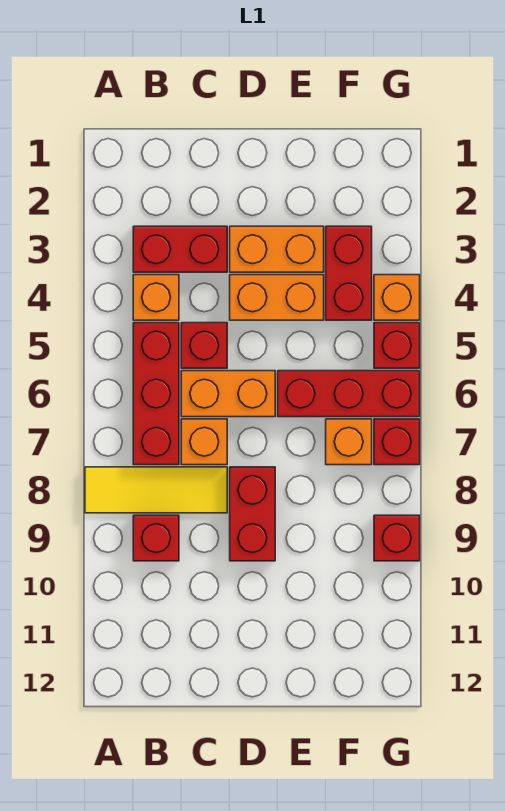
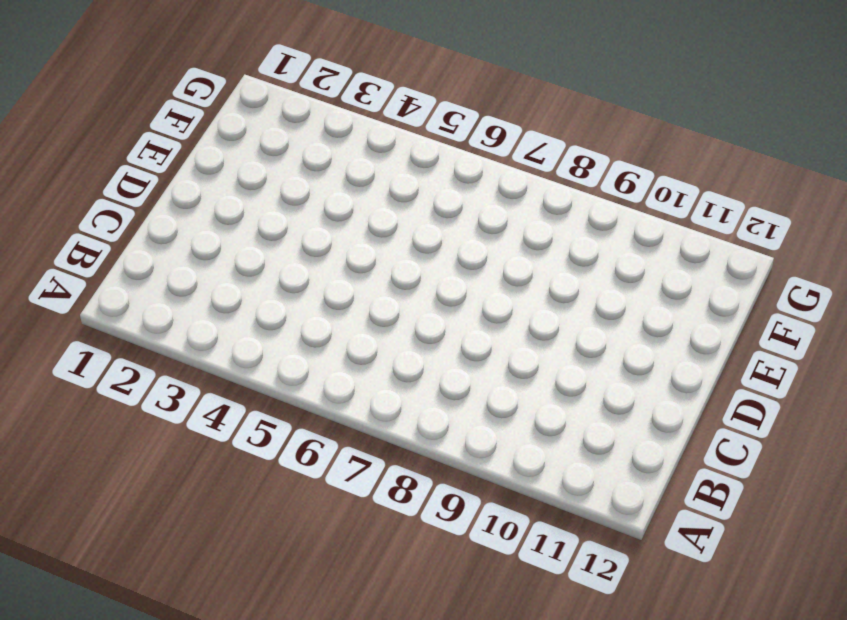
none -> yellow 1x3 tile [85,467,227,513]
none -> red 1x2 brick [133,226,227,272]
none -> orange 1x1 brick [133,275,179,320]

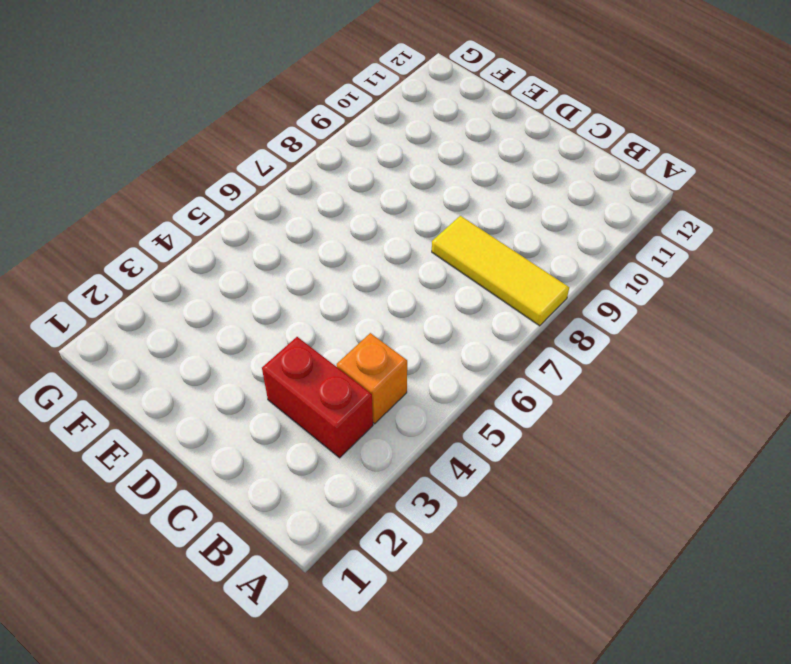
none -> red 1x3 brick [133,323,179,465]
none -> red 1x1 brick [133,515,179,561]
none -> red 1x1 brick [181,323,227,368]

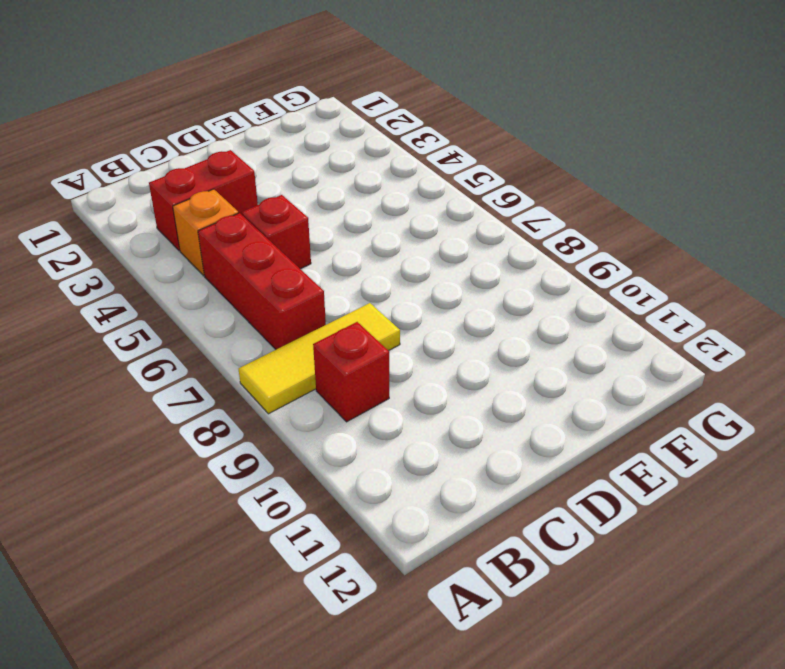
none -> orange 1x2 brick [181,371,275,417]
none -> orange 1x1 brick [181,419,227,465]
none -> orange 1x2 brick [230,226,324,272]

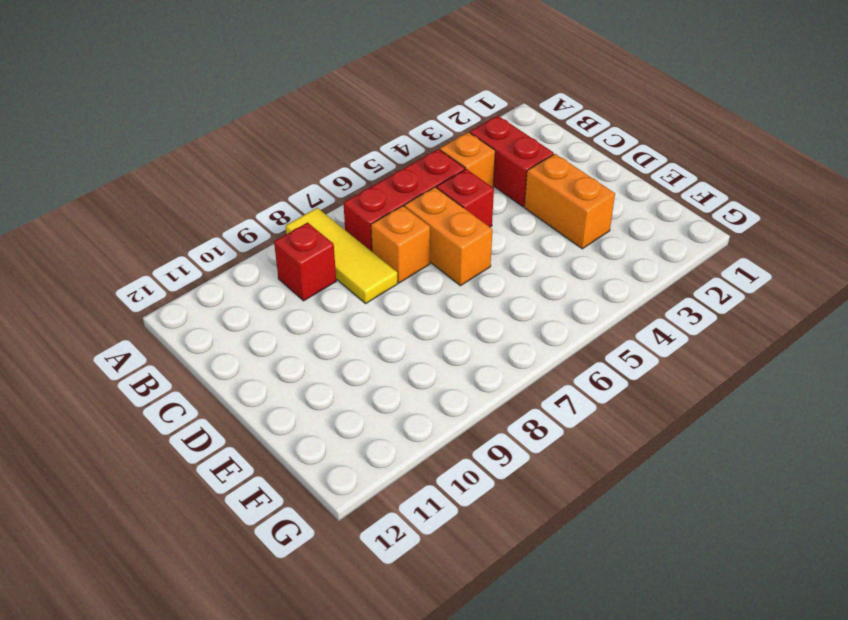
none -> orange 1x2 brick [230,275,324,320]
none -> red 1x2 brick [230,467,275,561]
none -> red 1x3 brick [278,371,420,417]

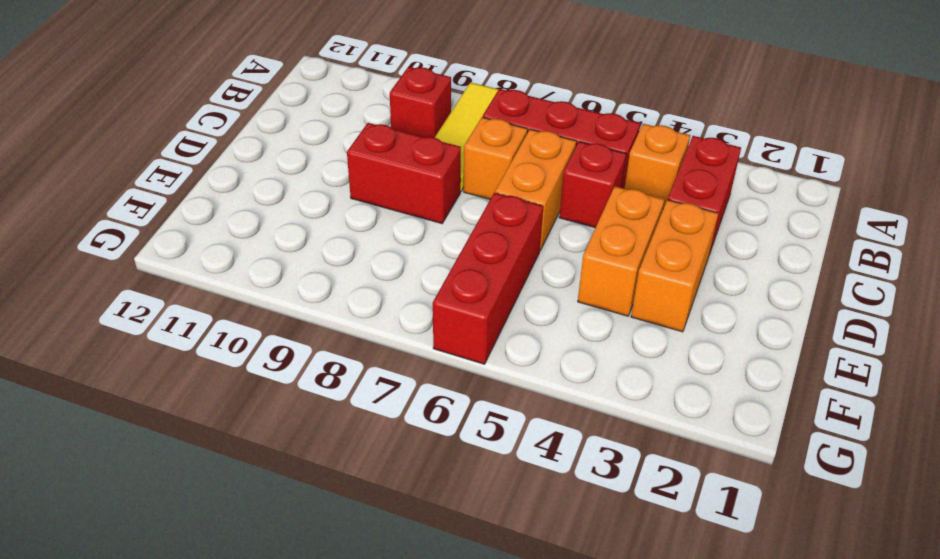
none -> red 1x2 brick [326,226,372,320]
none -> orange 1x1 brick [326,419,372,465]
none -> orange 1x1 brick [374,275,420,320]

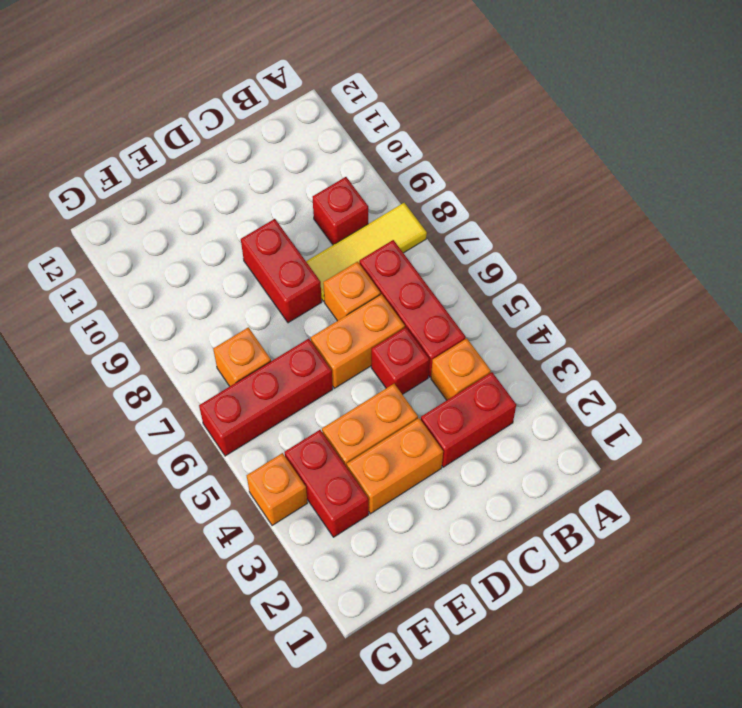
none -> red 1x1 brick [374,323,420,368]
none -> red 1x1 brick [374,419,420,465]
none -> red 1x1 brick [374,515,420,561]

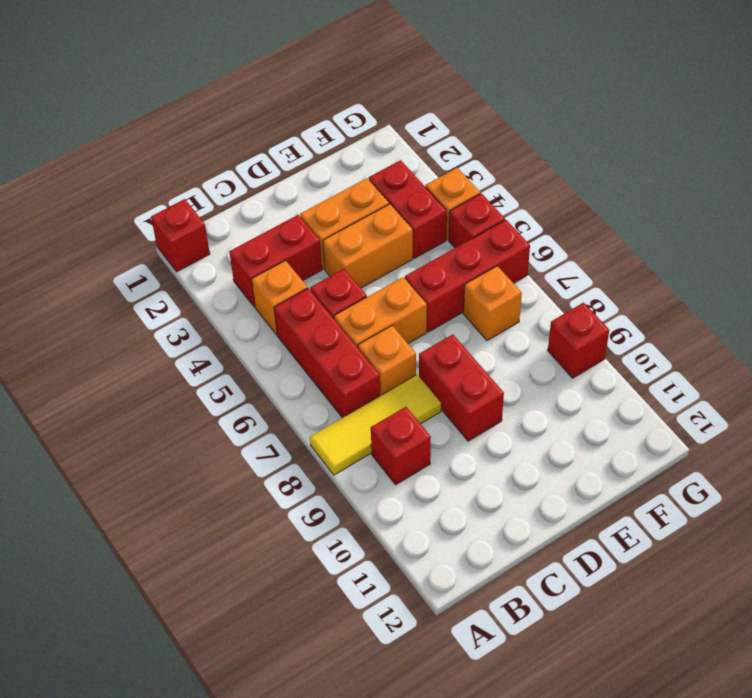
red 1x1 brick [151,199,210,272] -> red 1x1 brick moved to [374,419,420,465]

